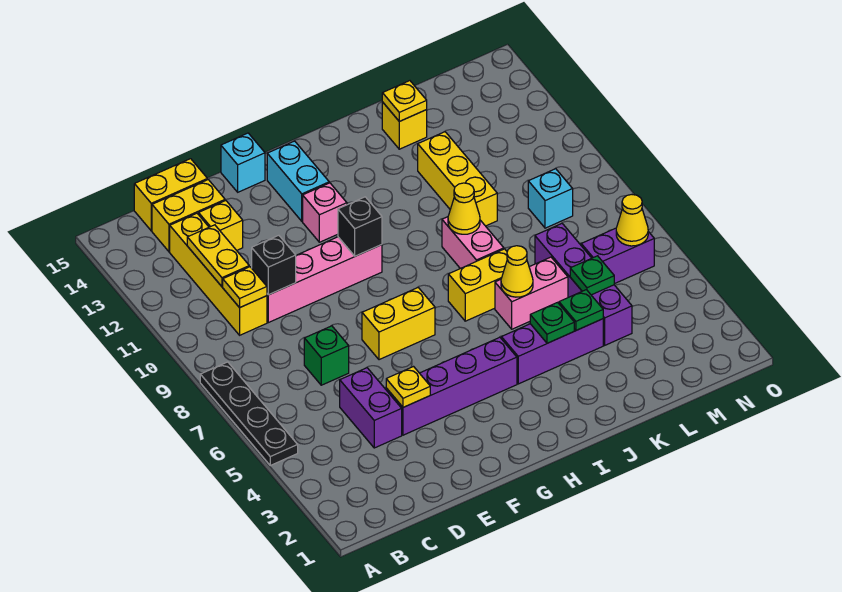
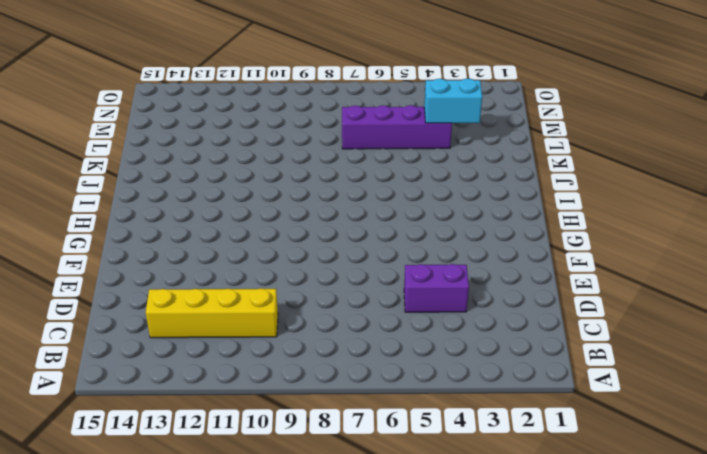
cyan 1x2 brick [424,79,482,123] -> cyan 1x2 brick moved to [267,141,329,221]
none -> black 1x4 plate [200,362,298,465]
none -> yellow 1x2 brick [152,180,225,252]
none -> yellow 1x2 brick [134,159,208,231]
none -> green 1x1 brick [304,326,349,385]

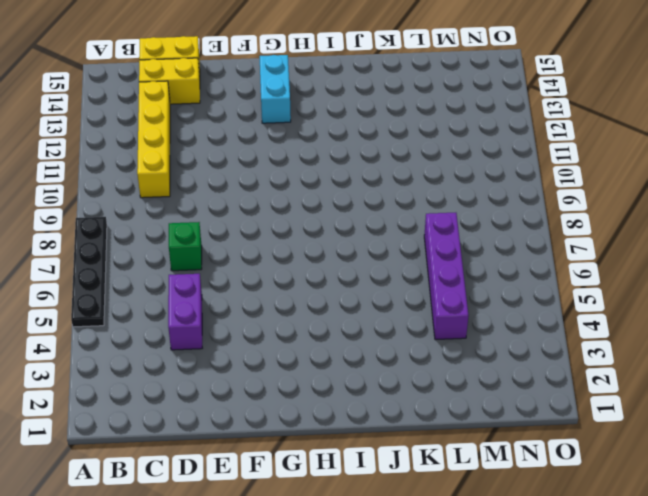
none -> pink 1x4 brick [267,237,382,323]
none -> yellow 1x1 brick [199,201,243,250]
none -> purple 1x4 brick [386,337,517,435]
none -> yellow 1x2 brick [362,288,435,360]

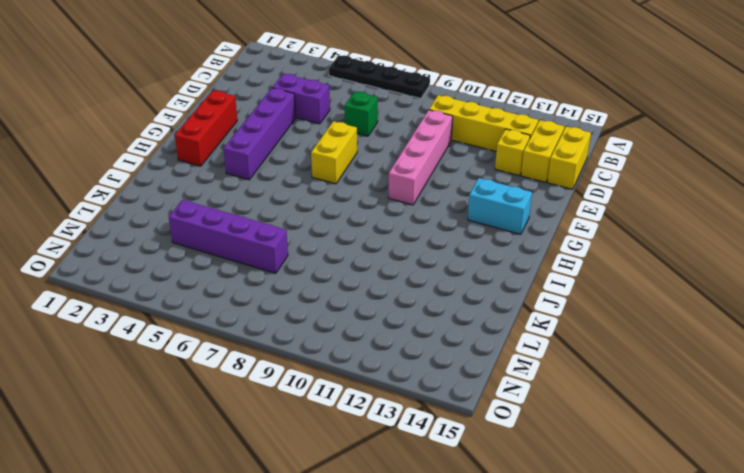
red 1x3 brick [175,90,237,166] -> none
none -> cyan 1x1 brick [221,133,265,192]
none -> pink 1x1 brick [303,183,347,242]
none -> purple 1x3 brick [501,319,603,384]
none -> yellow 1x2 brick [448,249,507,321]

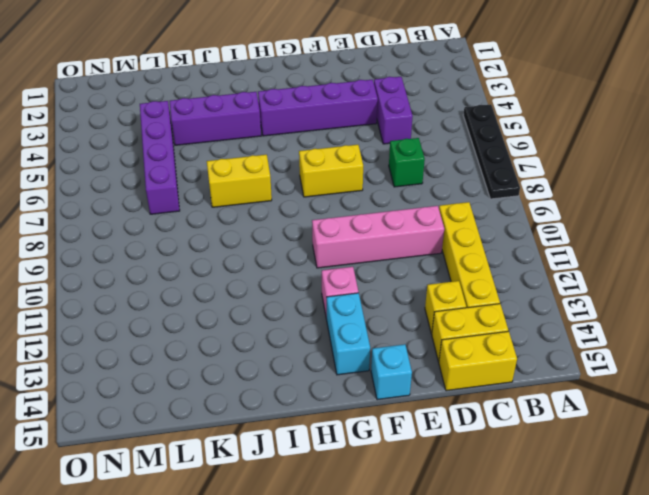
none -> pink 1x2 brick [495,257,568,329]
none -> pink 1x2 brick [442,217,504,269]
none -> yellow 1x3 brick [418,132,497,226]
none -> yellow 1x1 brick [382,102,427,149]

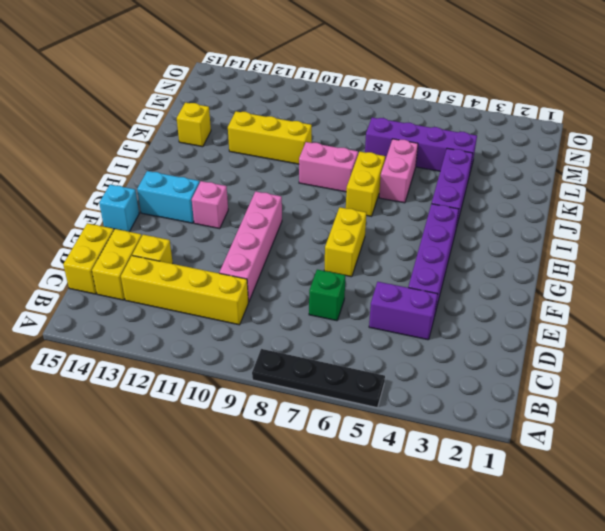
none -> purple 1x2 brick [581,228,654,284]
none -> cyan 1x1 brick [528,169,573,228]
none -> yellow 1x1 plate [223,267,267,308]
none -> yellow 1x2 plate [187,225,249,287]

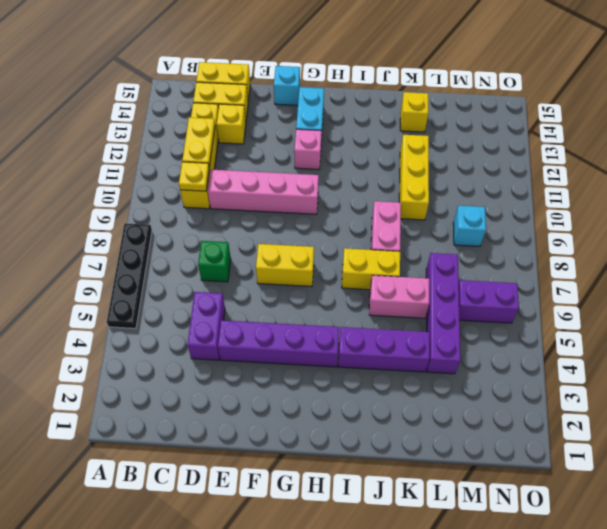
none -> black 1x1 brick [252,235,296,295]
none -> yellow 1x1 plate [386,367,430,407]
none -> black 1x1 brick [338,197,382,256]
none -> green 1x1 plate [530,303,574,343]

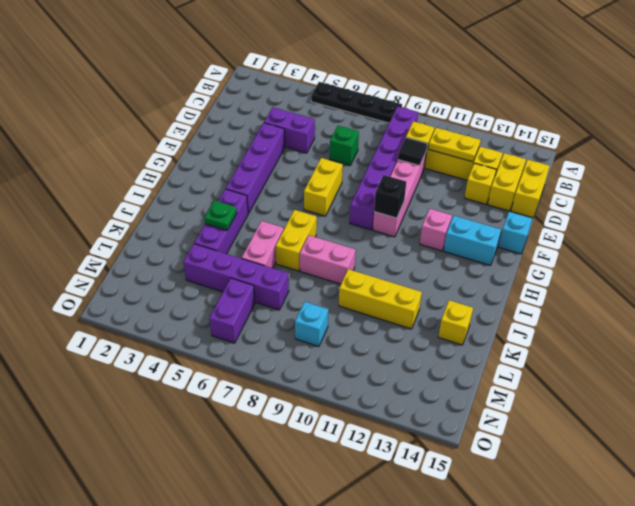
purple 1x6 brick [350,106,418,230] -> none
black 1x1 tile [398,138,427,166] -> black 1x1 brick [252,235,296,295]
none -> yellow 1x1 plate [386,367,430,407]
none -> yellow 1x1 cone [501,246,533,297]
none -> yellow 1x1 cone [448,183,480,234]
none -> green 1x1 plate [559,290,603,330]

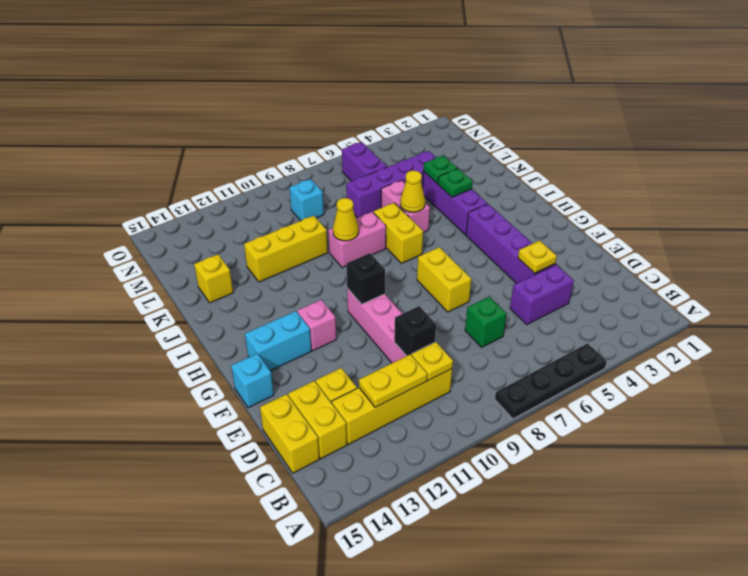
none -> yellow 1x1 plate [382,81,427,121]
none -> green 1x1 plate [570,256,614,295]
none -> yellow 1x1 cone [616,195,648,246]

